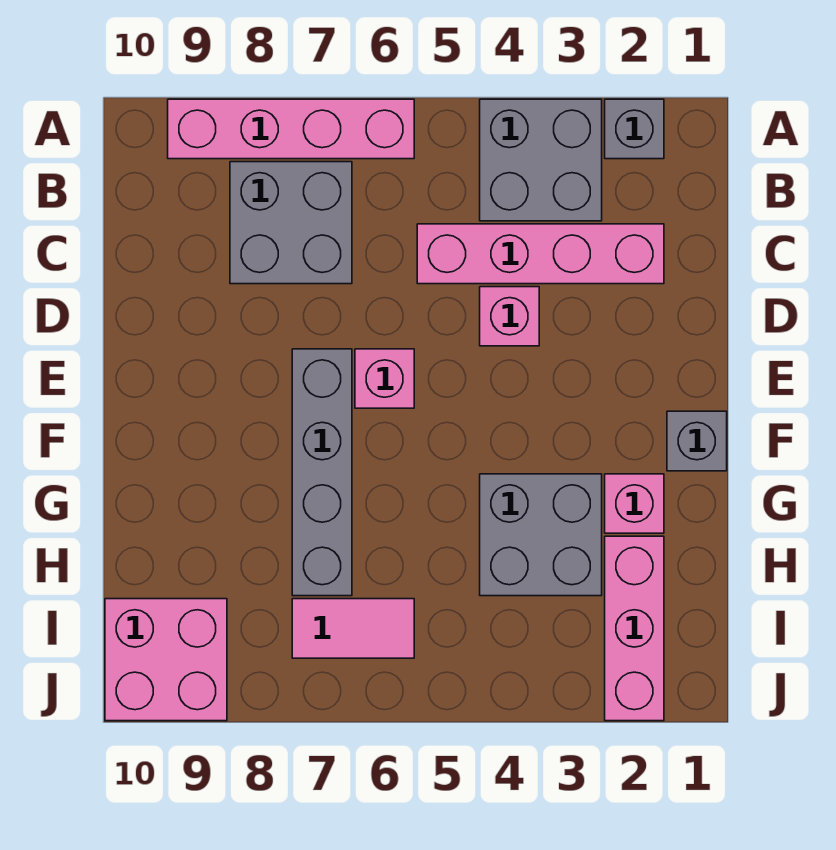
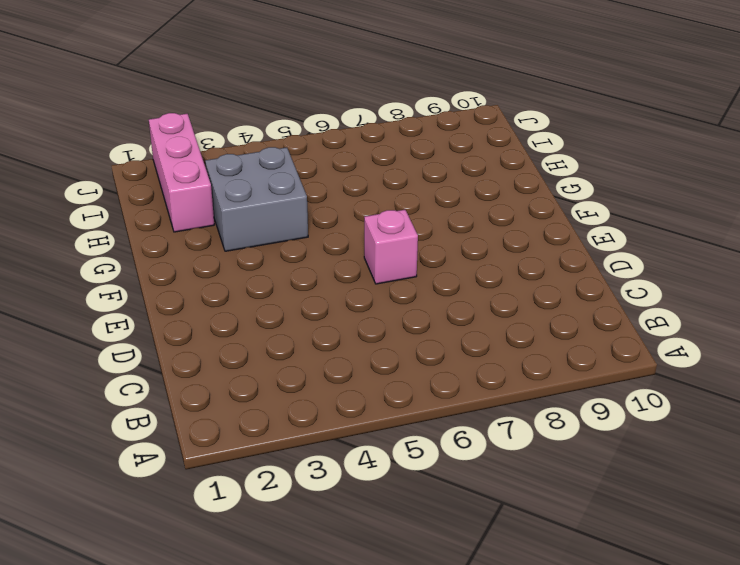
none -> grey 1x1 brick [605,99,664,159]
none -> grey 2x2 brick [480,99,602,221]
none -> pink 1x4 brick [168,99,414,159]

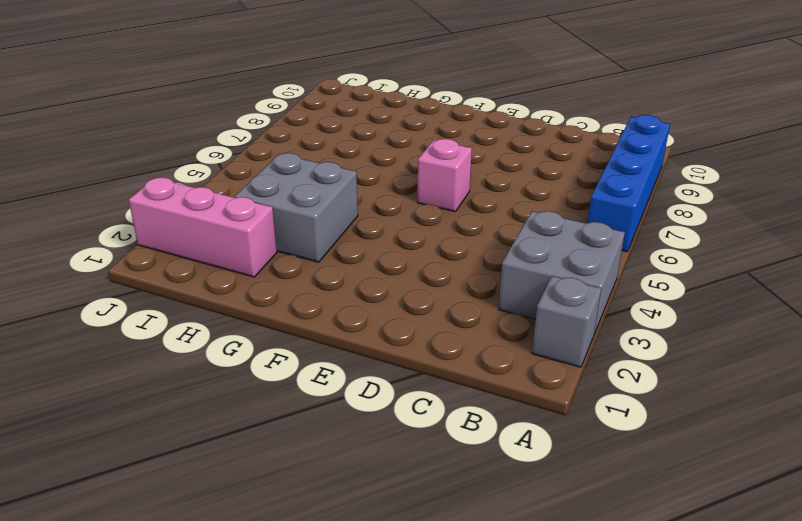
blue 1x4 brick [588,115,670,252] -> pink 1x4 brick [168,99,414,159]
none -> grey 2x2 brick [230,162,352,284]
none -> pink 1x4 brick [417,224,664,284]
none -> pink 1x1 brick [480,287,539,346]

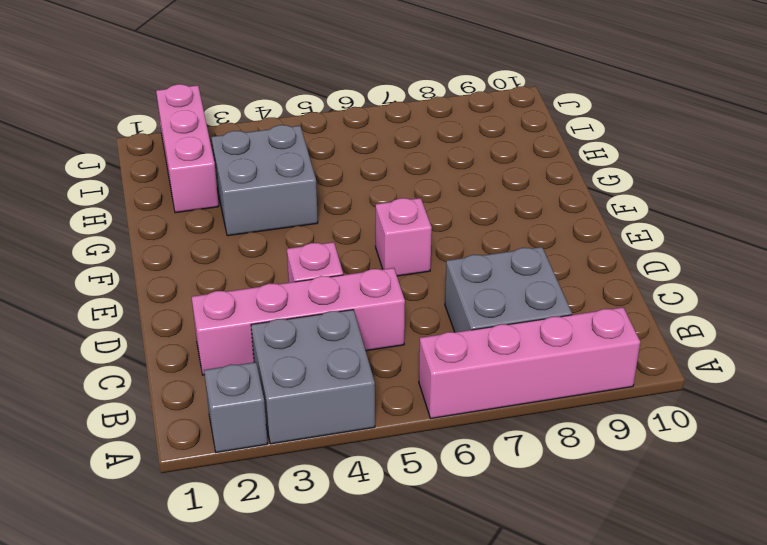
none -> grey 1x4 brick [292,349,352,596]
none -> grey 1x1 brick [667,411,727,471]
none -> pink 1x1 brick [605,474,664,533]

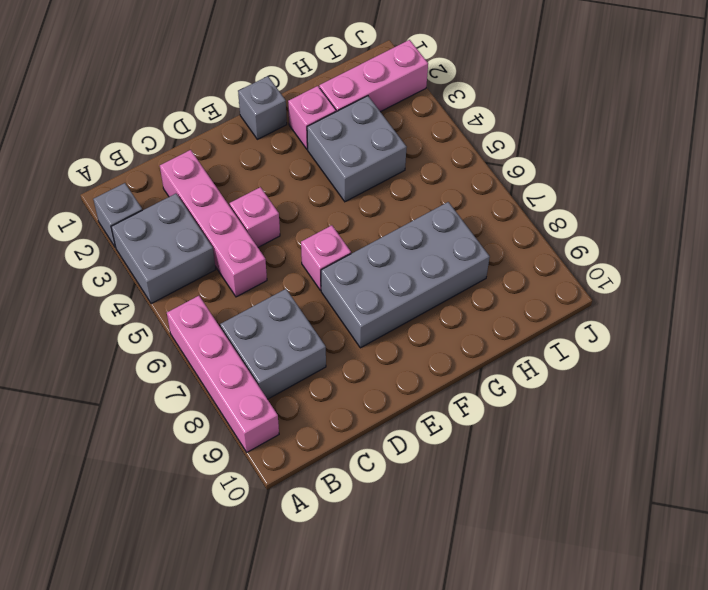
grey 2x4 brick [321,202,490,348] -> grey 1x4 brick [292,349,352,596]
none -> pink 1x2 tile [292,599,414,658]
none -> pink 2x2 brick [105,599,227,721]

